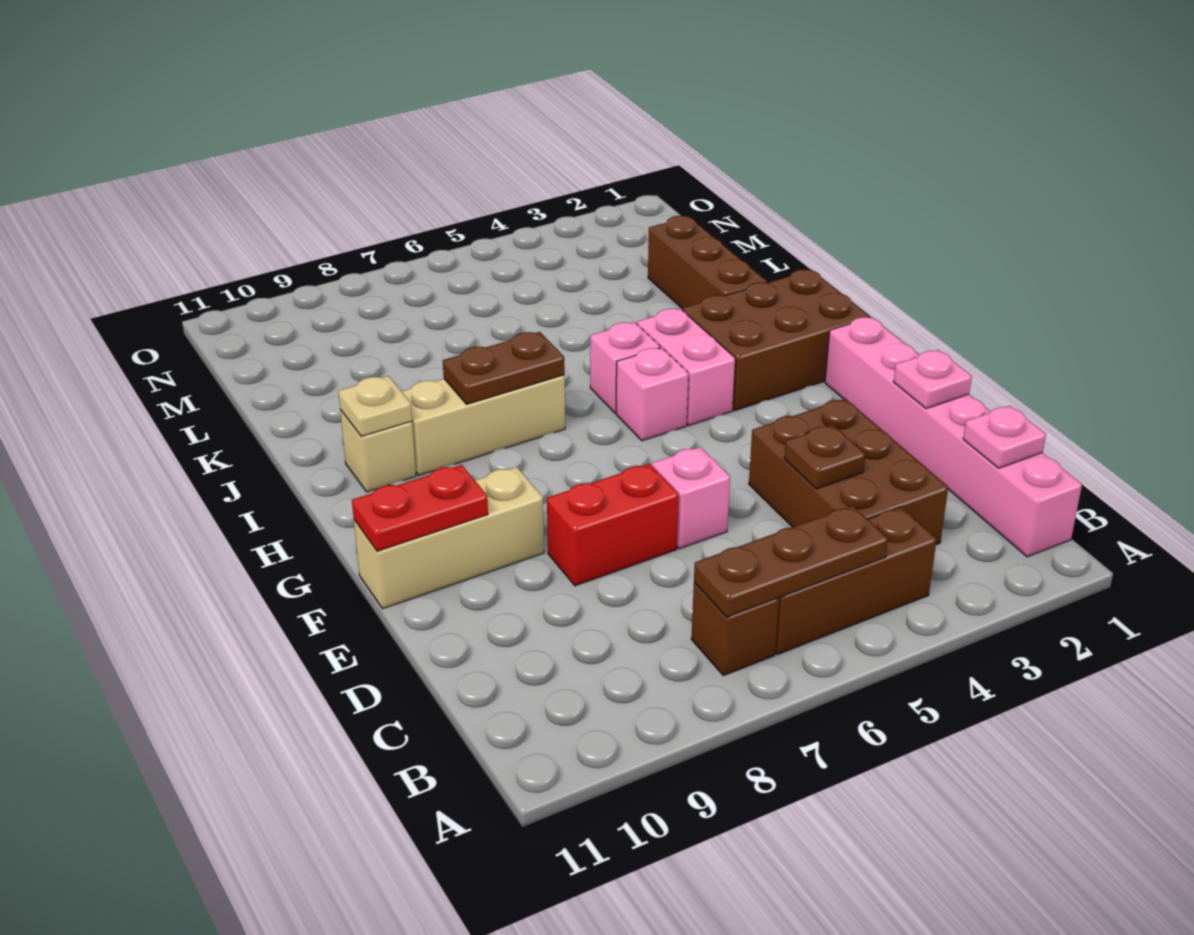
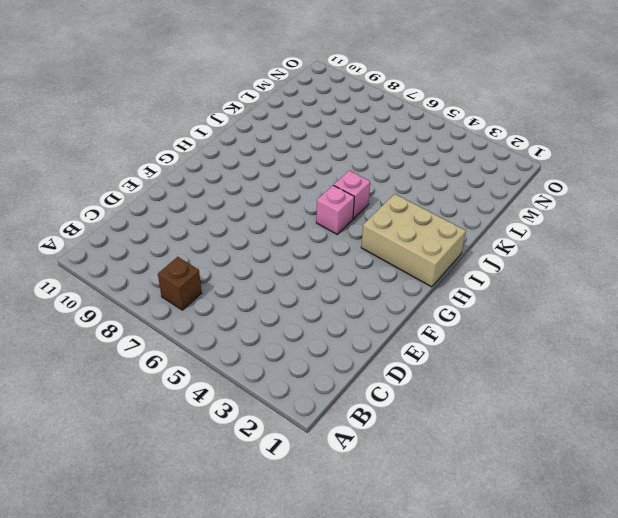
tan 2x3 brick [361,194,466,287] -> brown 2x3 brick [683,270,870,410]
none -> pink 1x6 brick [825,317,1082,557]
none -> brown 1x3 brick [775,507,937,654]
none -> brown 2x3 brick [749,399,948,545]

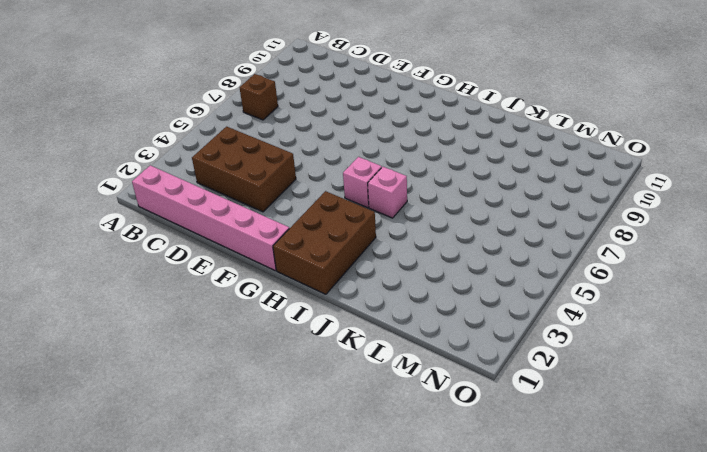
none -> brown 1x3 brick [775,507,937,654]
none -> pink 1x1 brick [652,447,730,549]
none -> red 1x2 brick [547,464,679,586]

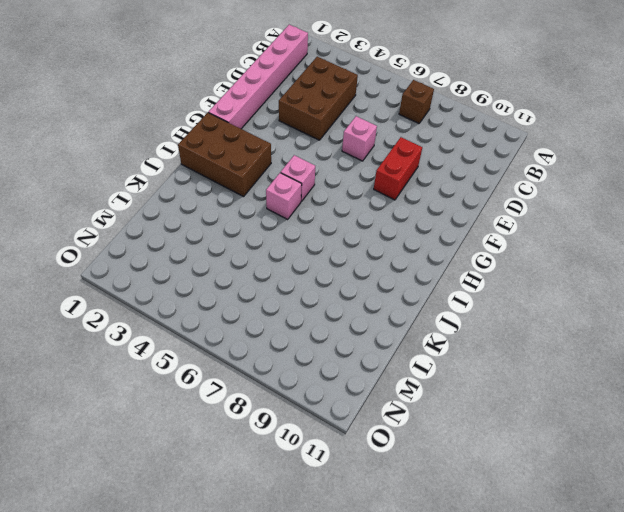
red 1x2 brick [374,137,422,200] -> red 1x2 brick turned to [547,464,679,586]
none -> brown 1x3 brick [775,507,937,654]
none -> tan 1x3 brick [354,467,544,609]
none -> pink 1x2 brick [637,309,735,425]

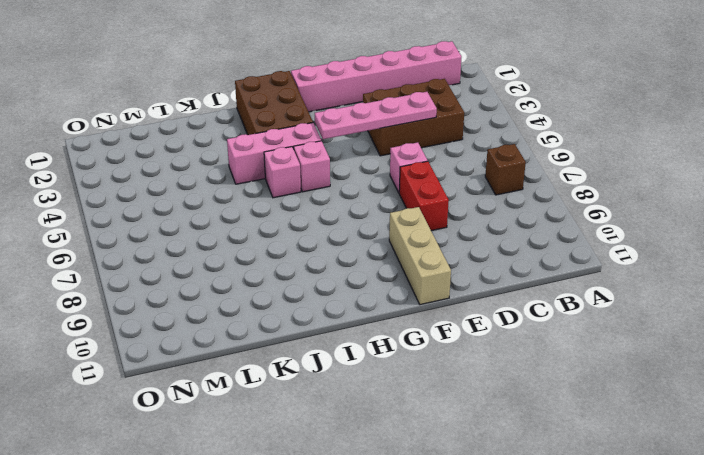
pink 1x4 plate [315,92,437,139] -> brown 1x1 plate [784,425,865,489]
pink 1x3 brick [227,123,321,184] -> pink 1x2 brick [637,309,735,425]
none -> brown 1x3 brick [775,507,937,654]
none -> tan 1x3 brick [401,375,565,475]
none -> tan 1x1 brick [340,410,416,492]

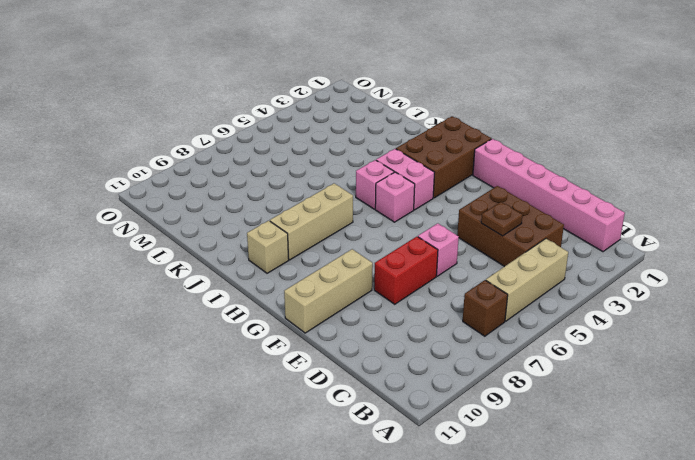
tan 1x3 brick [486,239,568,321] -> brown 1x3 brick [775,507,937,654]
none -> brown 1x3 brick [648,216,767,309]
none -> brown 1x3 plate [694,506,888,617]
none -> pink 1x1 plate [963,406,1046,468]

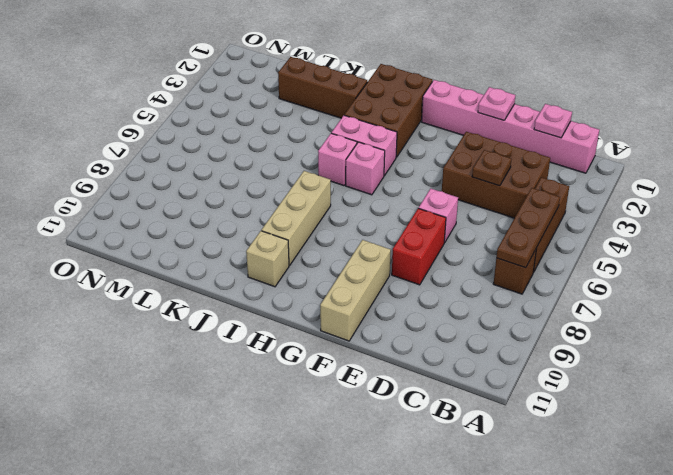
none -> red 1x2 plate [352,465,488,551]
none -> brown 1x2 plate [443,332,565,404]
none -> tan 1x1 plate [338,376,412,436]

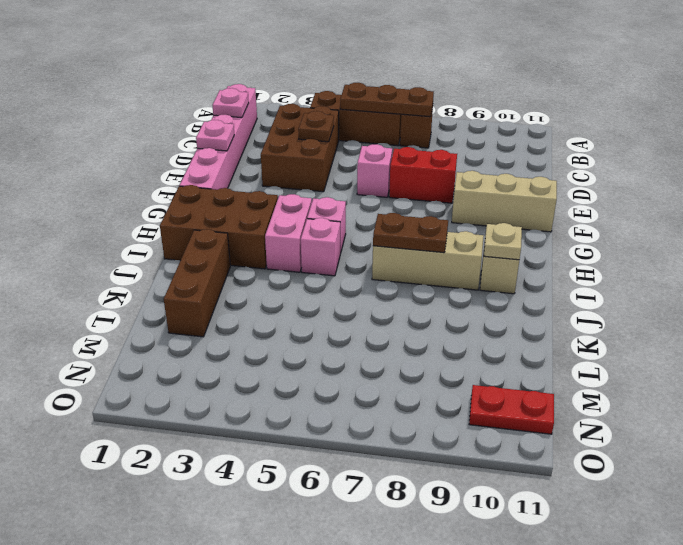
red 1x2 plate [469,385,554,434] -> red 1x2 plate moved to [352,465,488,551]

